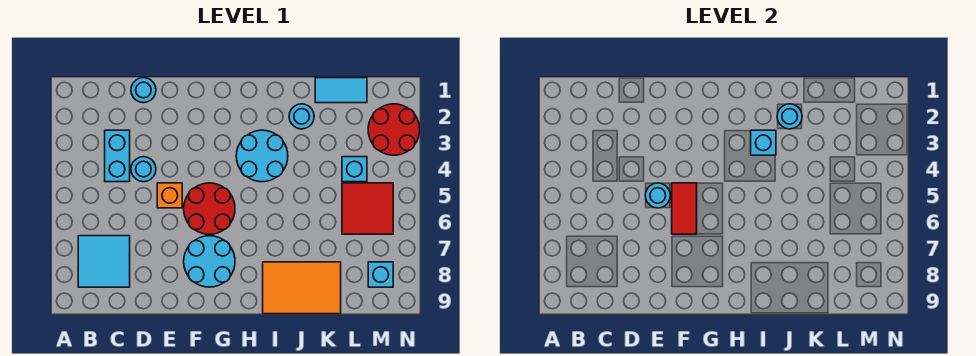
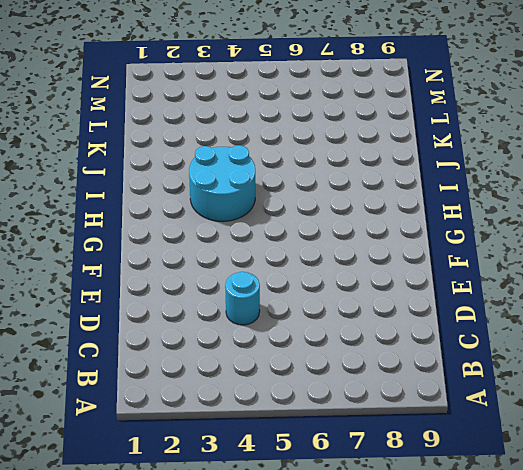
none -> cyan 2x2 tile [78,236,130,287]
none -> cyan 1x2 brick [105,130,130,182]
none -> cyan 1x1 round brick [131,78,156,103]

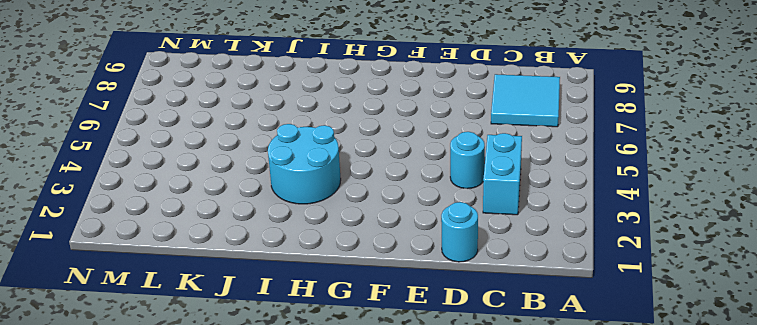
none -> orange 1x1 brick [157,183,182,208]
none -> red 2x2 round brick [184,183,235,234]
none -> cyan 2x2 round brick [184,236,235,287]

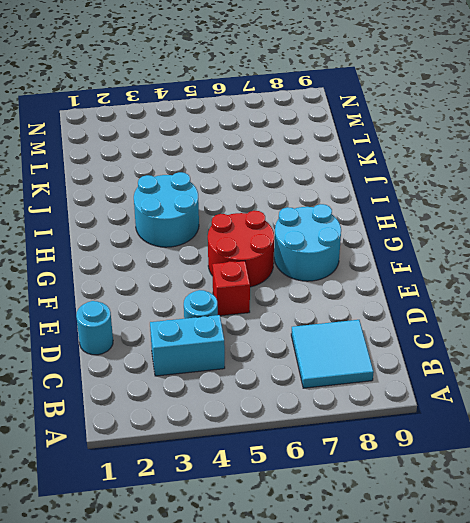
red 1x1 brick [212,261,250,316] -> orange 1x1 brick [157,183,182,208]
none -> orange 2x3 tile [263,262,341,314]
none -> cyan 1x1 round brick [289,104,314,129]
none -> cyan 1x2 tile [315,78,367,103]

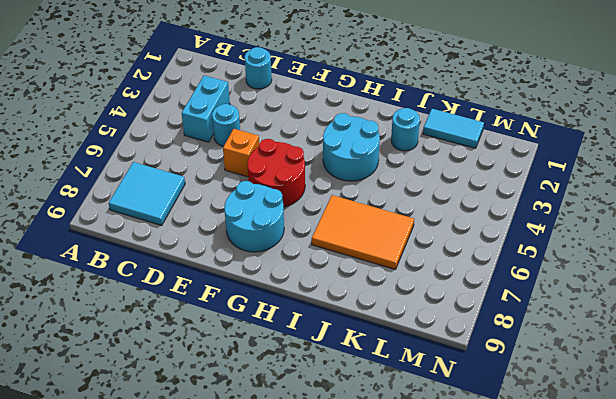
orange 2x3 tile [312,195,414,270] -> orange 2x3 tile moved to [263,262,341,314]
none -> cyan 1x1 brick [342,157,367,182]
none -> red 2x2 tile [342,183,393,234]
none -> red 2x2 round brick [368,104,420,155]

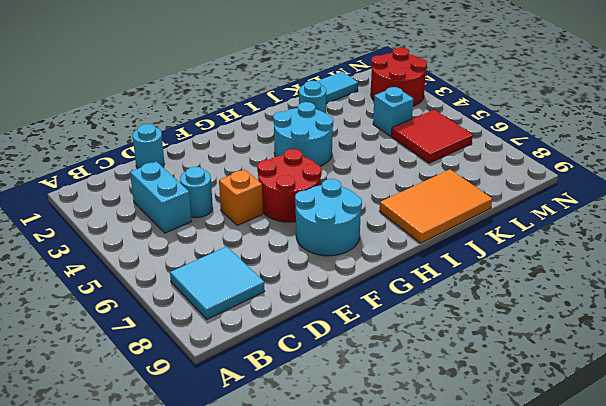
none -> cyan 1x1 brick [368,262,393,287]
none -> cyan 1x1 round brick [645,183,670,208]
none -> red 1x2 tile [672,183,697,234]

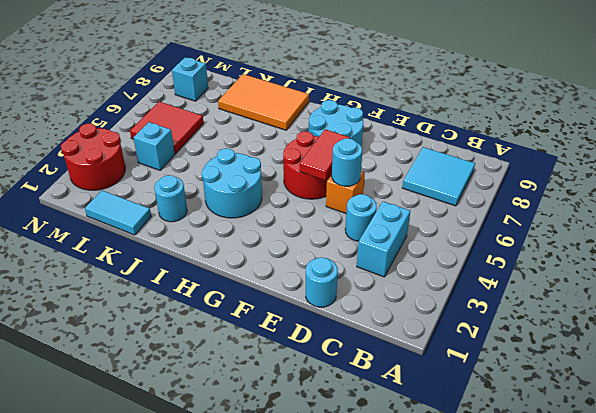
none -> cyan 1x1 brick [751,130,776,155]
none -> cyan 1x1 round brick [777,104,802,129]

